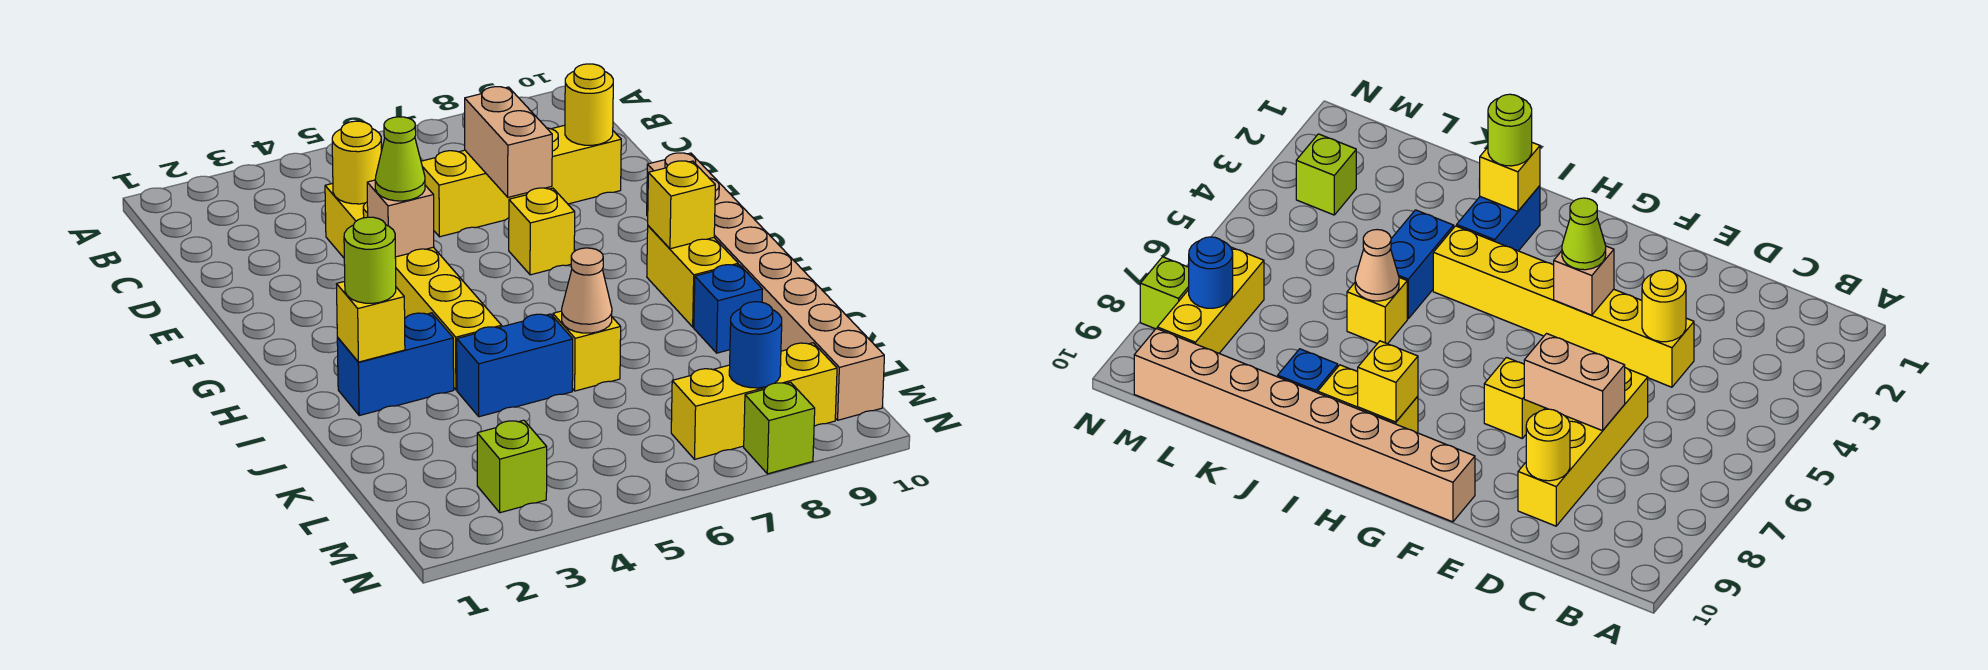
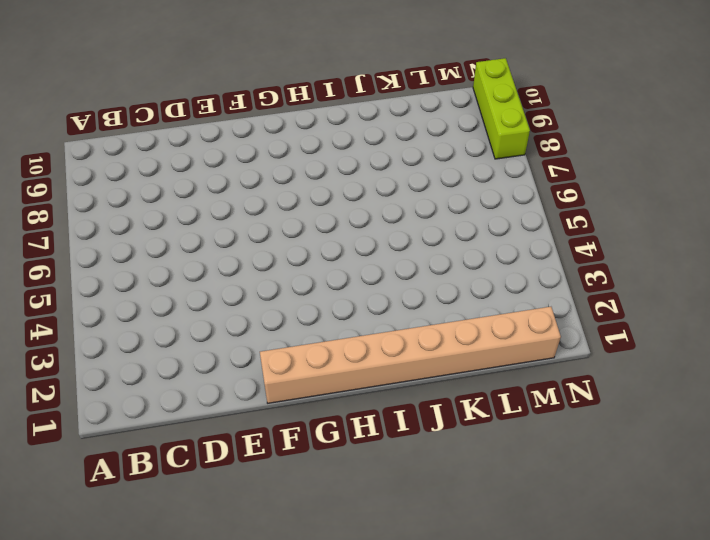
tan 1x8 brick [260,307,561,403] -> tan 1x8 brick moved to [647,153,884,420]
lime 1x3 brick [473,58,530,159] -> lime 1x1 brick [744,382,815,474]
none -> yellow 1x6 brick [325,183,502,390]
none -> yellow 1x4 brick [421,125,621,237]
none -> yellow 1x1 brick [509,188,575,275]

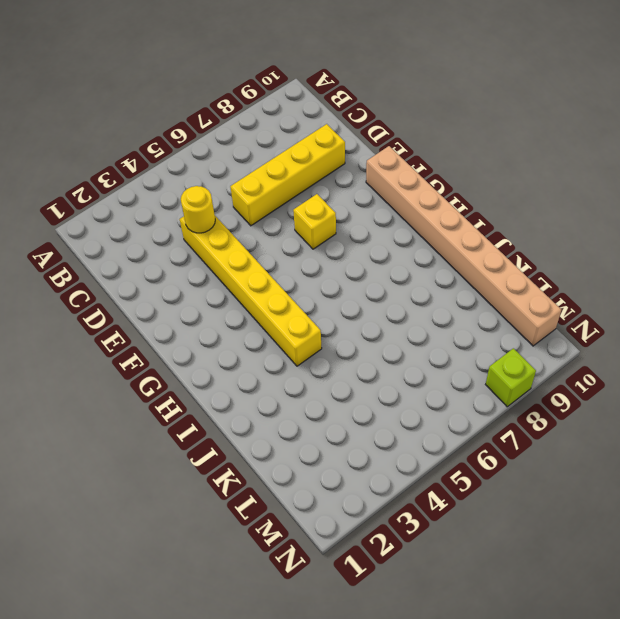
none -> yellow 1x2 brick [647,226,738,327]
none -> blue 1x2 brick [337,313,454,415]
none -> blue 1x2 brick [457,314,573,417]

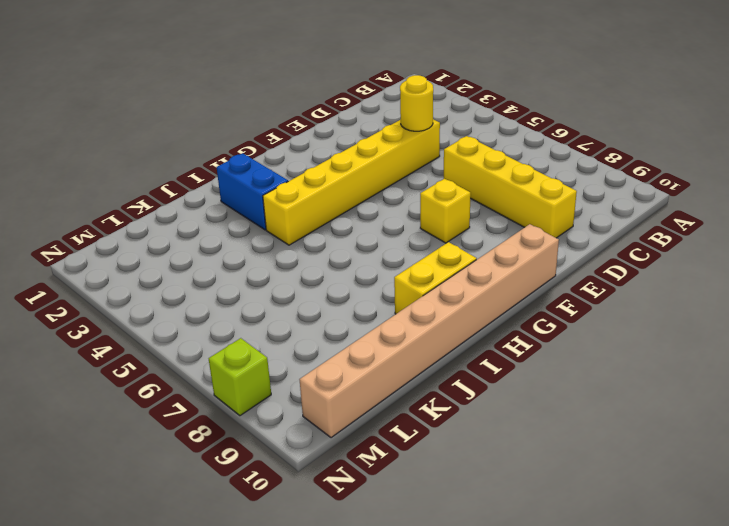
none -> blue 1x2 brick [457,314,573,417]
none -> yellow 1x1 brick [553,311,621,391]
none -> blue 1x1 brick [694,265,762,353]

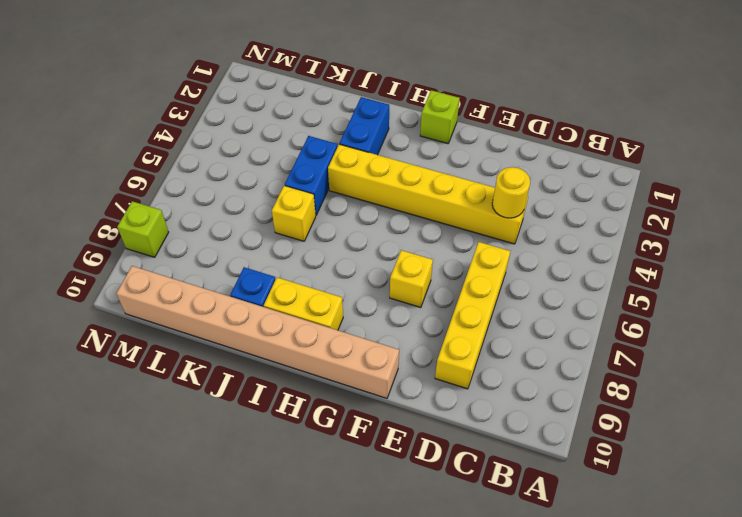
lime 1x1 brick [420,90,460,144] -> lime 1x1 brick moved to [477,420,547,513]
none -> yellow 1x3 brick [671,343,837,459]
none -> tan 1x2 brick [465,87,552,197]
none -> yellow 1x1 round brick [565,64,613,145]

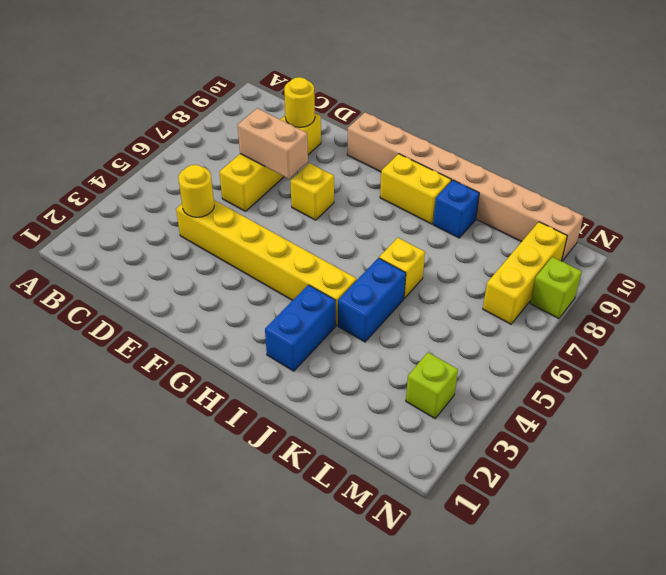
none -> tan 1x1 brick [367,180,434,257]
none -> yellow 1x1 brick [648,161,715,249]
none -> yellow 1x1 brick [336,281,405,362]

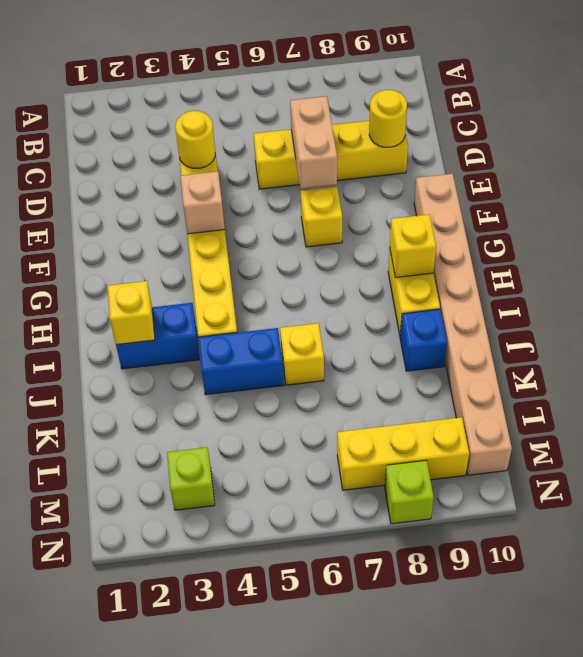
none -> tan 1x1 cone [562,248,612,333]
none -> blue 1x1 round brick [729,302,782,388]
none -> lime 1x1 cone [375,117,425,201]

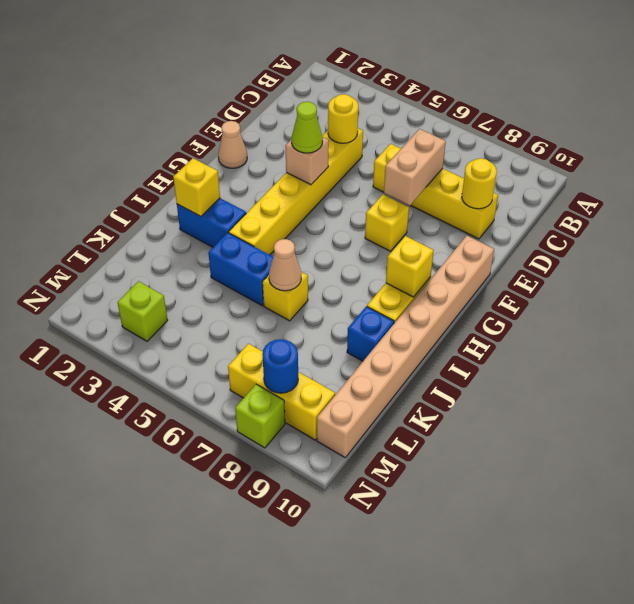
tan 1x1 cone [218,121,247,168] -> none
none -> lime 1x1 round brick [344,217,396,303]

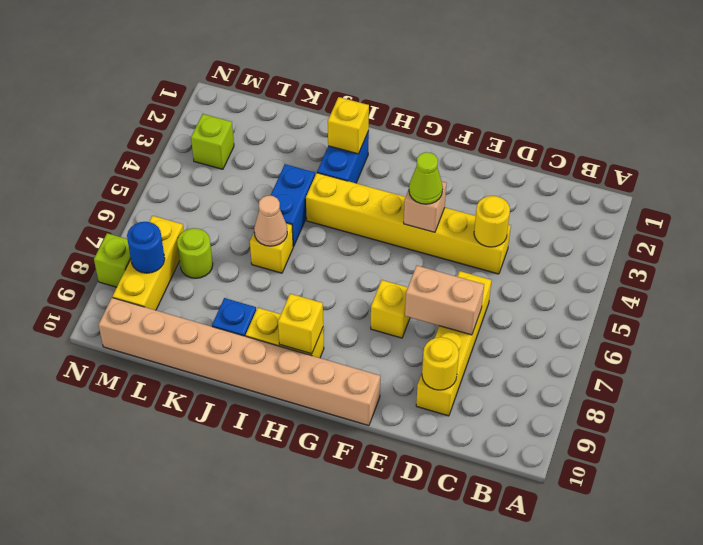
lime 1x1 round brick [177,228,213,278] -> lime 1x1 round brick moved to [344,217,396,303]

